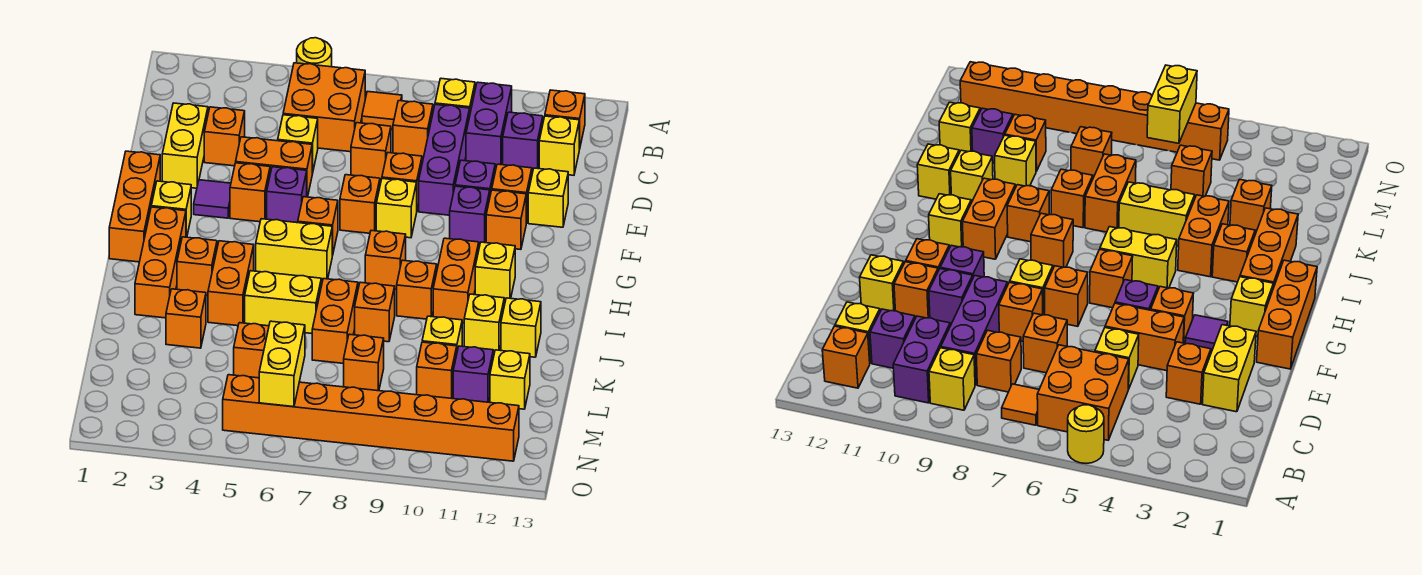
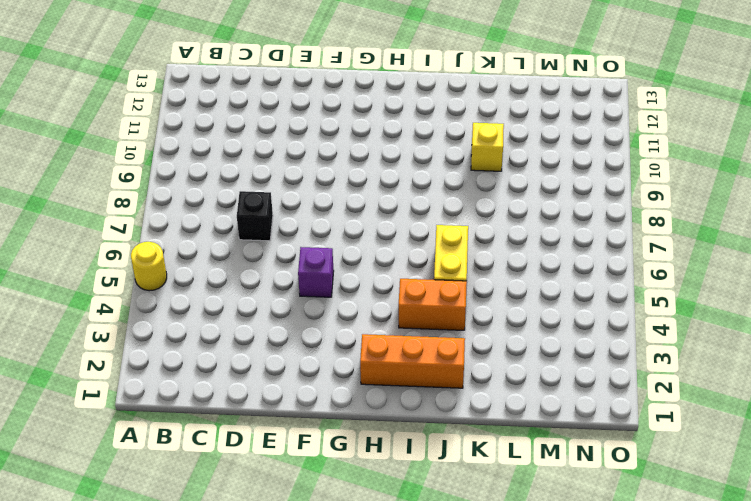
black 1x1 brick [237,191,273,241] -> orange 1x1 brick [351,123,391,181]
none -> orange 2x2 brick [283,63,365,152]
none -> orange 1x1 tile [362,91,402,130]
none -> yellow 1x1 brick [435,79,475,113]
none -> purple 1x2 brick [466,82,512,167]

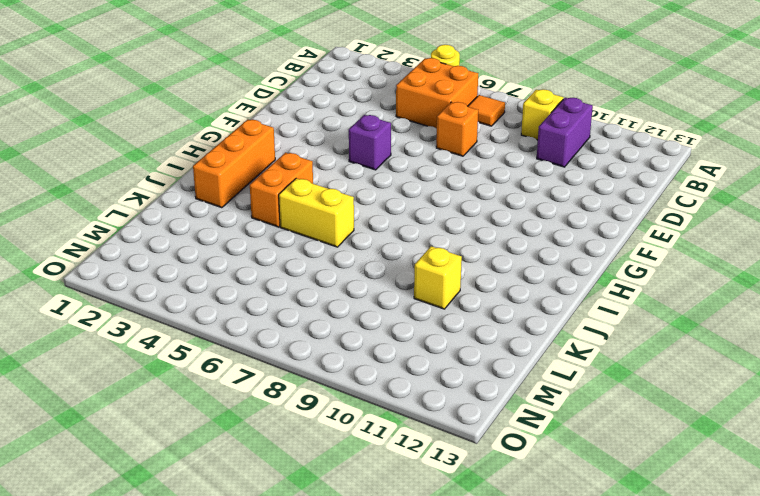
none -> orange 1x1 brick [545,90,585,149]
none -> orange 1x1 brick [393,101,433,159]
none -> purple 1x3 brick [419,104,470,215]
none -> purple 1x1 brick [503,112,543,171]

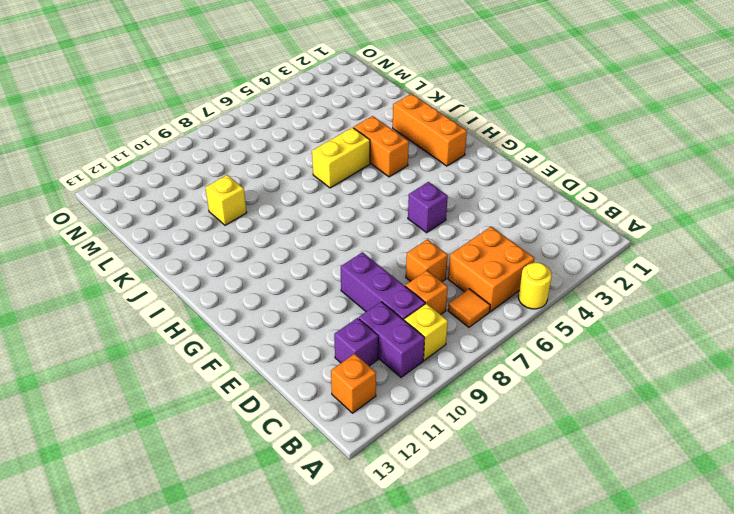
none -> yellow 1x1 brick [539,116,579,175]
none -> yellow 1x2 brick [162,103,208,188]
none -> orange 1x1 brick [204,107,245,166]
none -> yellow 1x1 brick [278,115,318,174]

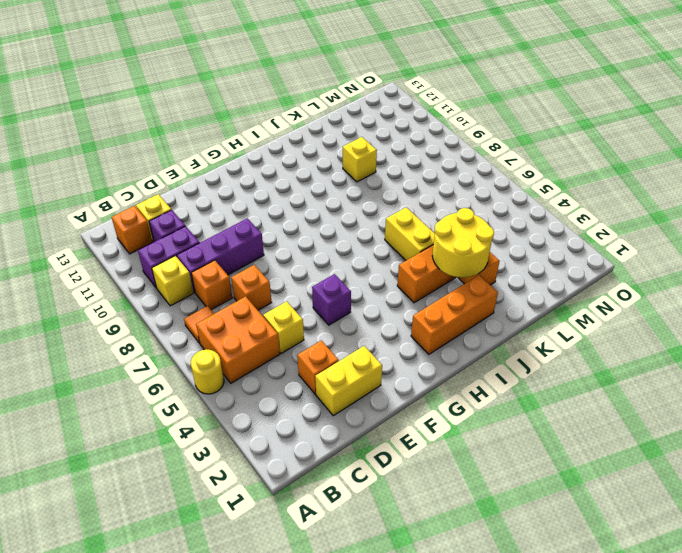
yellow 2x2 round brick [433,208,494,278] -> none
none -> orange 1x2 brick [236,137,312,197]
none -> orange 1x1 brick [382,153,422,209]
none -> purple 1x1 brick [455,160,495,195]
none -> orange 1x1 brick [492,164,532,223]

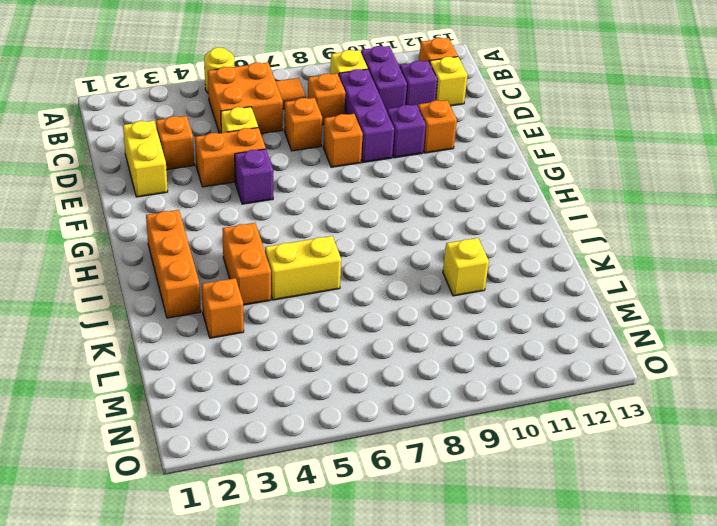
none -> yellow 1x1 brick [528,168,568,227]
none -> orange 1x3 brick [109,151,160,262]
none -> purple 1x1 tile [194,180,231,218]
none -> orange 1x1 brick [230,163,270,222]

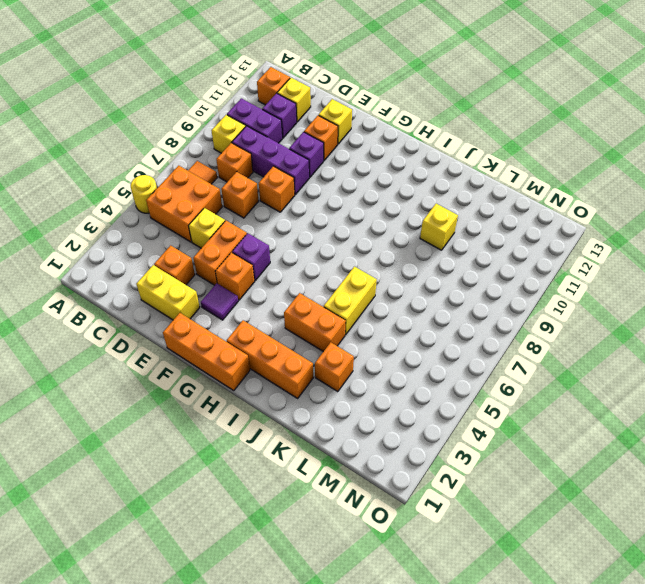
none -> orange 1x1 brick [340,175,380,233]
none -> yellow 1x1 brick [376,179,417,238]
none -> purple 1x1 brick [450,186,490,245]
none -> orange 1x1 brick [486,190,526,249]

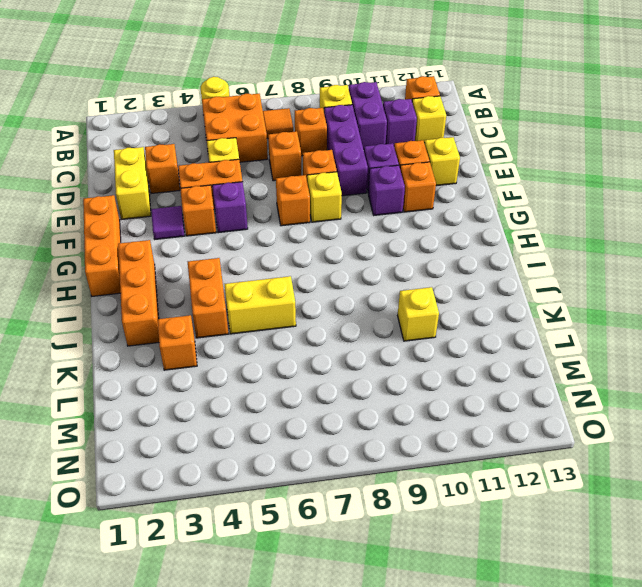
none -> yellow 1x1 brick [151,181,191,237]
none -> orange 1x1 brick [298,197,338,256]
none -> yellow 1x2 brick [256,219,332,281]
none -> orange 1x1 brick [365,231,406,289]

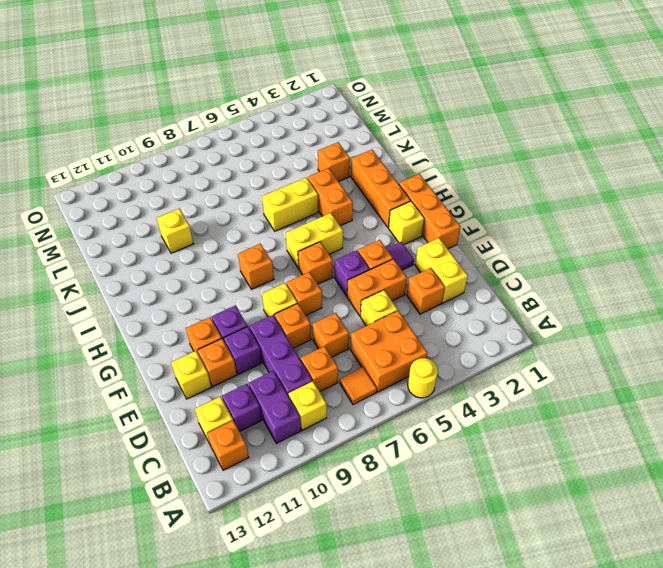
none -> orange 1x2 brick [433,238,479,323]
none -> yellow 1x1 brick [475,242,515,301]
none -> orange 1x1 brick [177,237,217,296]
none -> orange 1x1 brick [397,260,437,319]

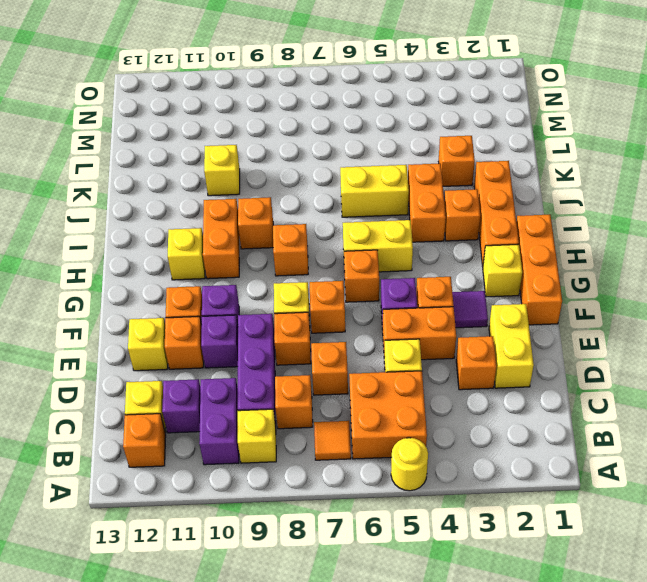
none -> orange 1x2 brick [312,279,358,363]
none -> orange 1x1 brick [355,282,395,342]
none -> yellow 1x1 brick [464,294,504,353]
none -> yellow 1x1 brick [501,298,541,357]

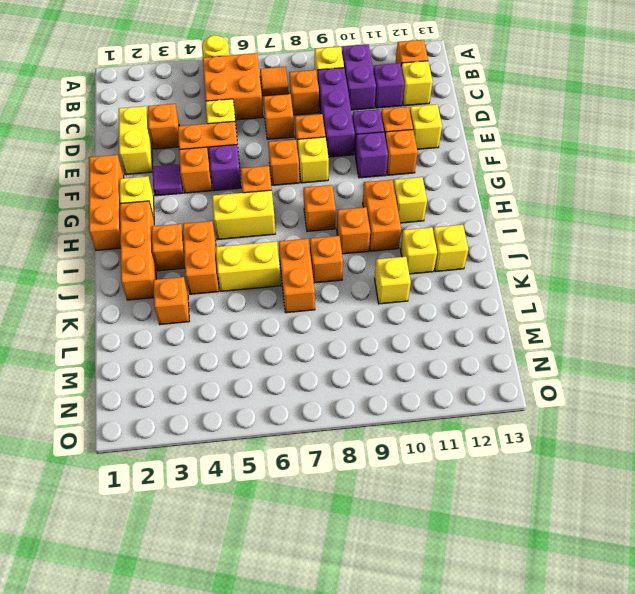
none -> orange 1x1 brick [234,323,269,378]
none -> orange 1x1 brick [344,334,384,391]
none -> orange 1x1 brick [417,342,457,398]
none -> purple 1x1 brick [453,346,493,402]

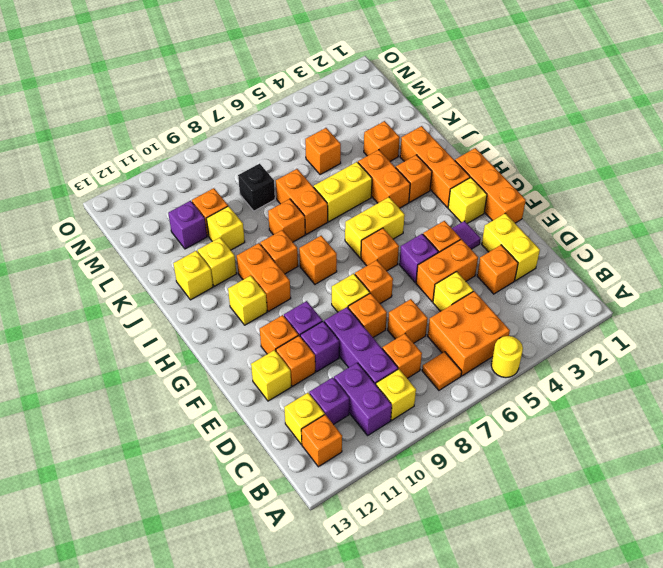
black 1x1 brick [238,164,275,211] -> orange 1x1 brick [344,334,384,391]
none -> yellow 1x1 brick [490,350,530,409]
none -> orange 1x8 brick [223,375,519,461]
none -> yellow 1x2 brick [259,321,305,407]

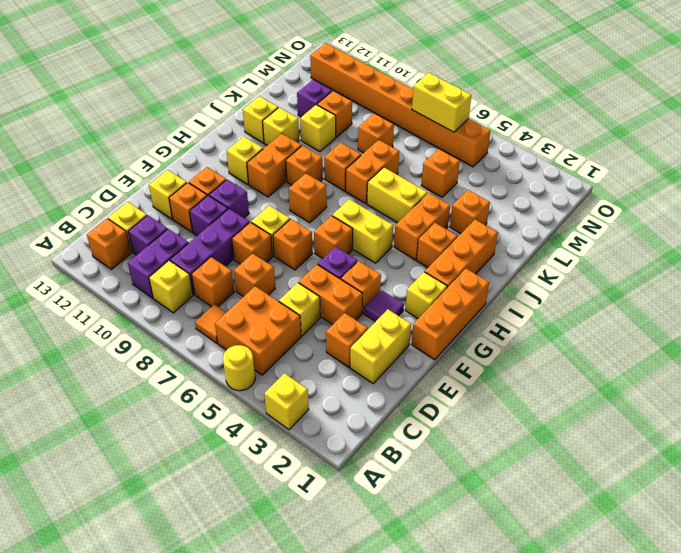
yellow 1x1 brick [264,373,309,430] -> yellow 1x1 brick moved to [490,350,530,409]
yellow 1x2 brick [412,73,472,132] -> yellow 1x2 brick turned to [259,321,305,407]

